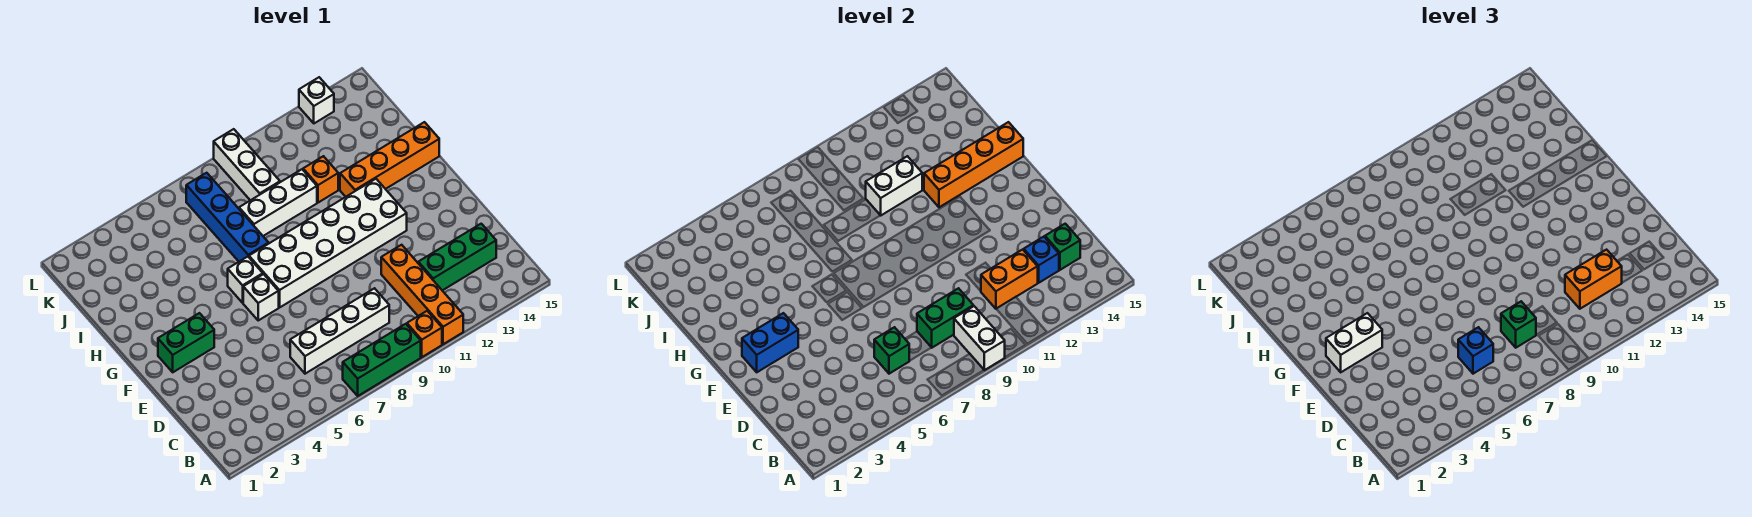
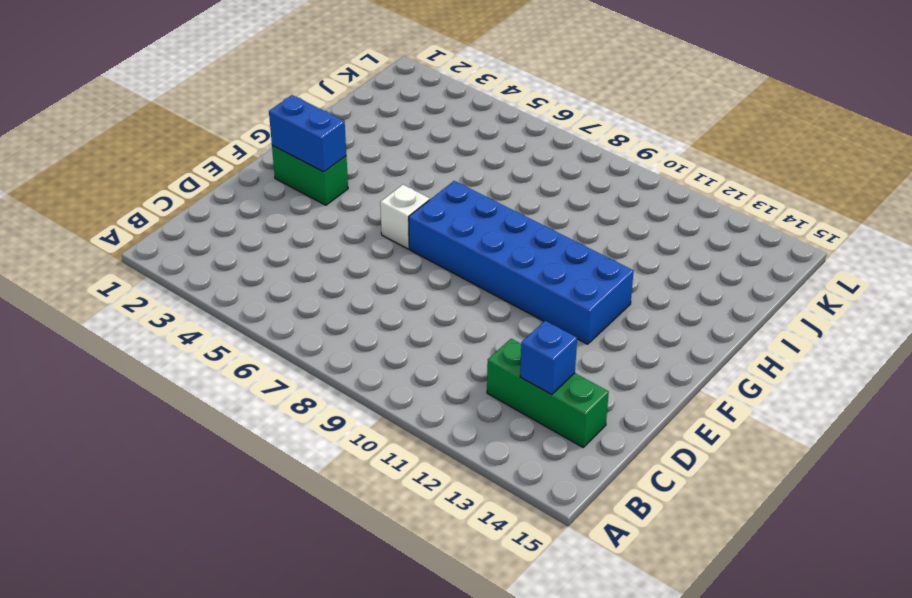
blue 2x6 brick [409,181,634,344] -> white 2x6 brick [249,179,407,307]
none -> green 1x3 brick [343,324,421,396]
none -> orange 1x1 brick [407,311,442,357]
none -> orange 1x4 brick [381,245,463,344]

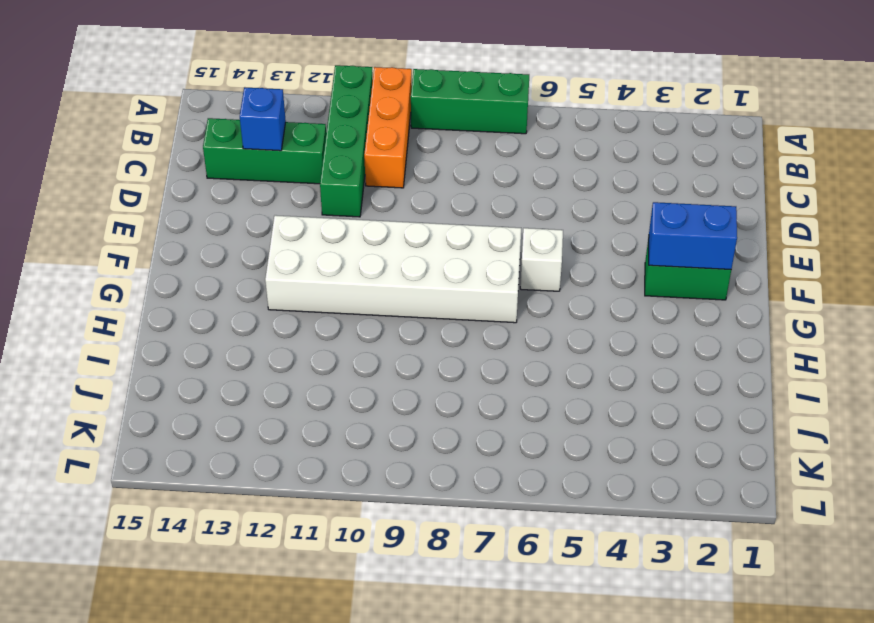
orange 1x3 brick [364,67,412,188] -> orange 1x1 brick [407,311,442,357]
green 1x4 brick [320,65,373,217] -> orange 1x4 brick [381,245,463,344]
none -> white 1x4 brick [290,288,389,374]
none -> white 1x1 brick [228,257,263,303]
none -> blue 1x4 brick [186,173,269,261]

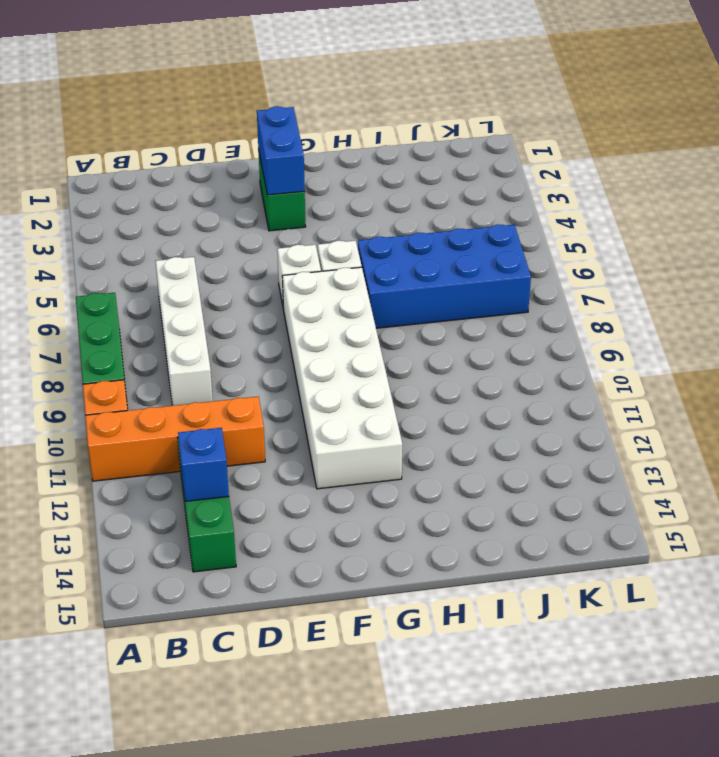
blue 2x4 brick [358,225,531,328] -> blue 1x4 brick [186,173,269,261]
none -> orange 1x4 brick [340,122,439,197]
none -> white 1x3 brick [239,169,317,236]
none -> orange 1x1 brick [303,156,338,203]

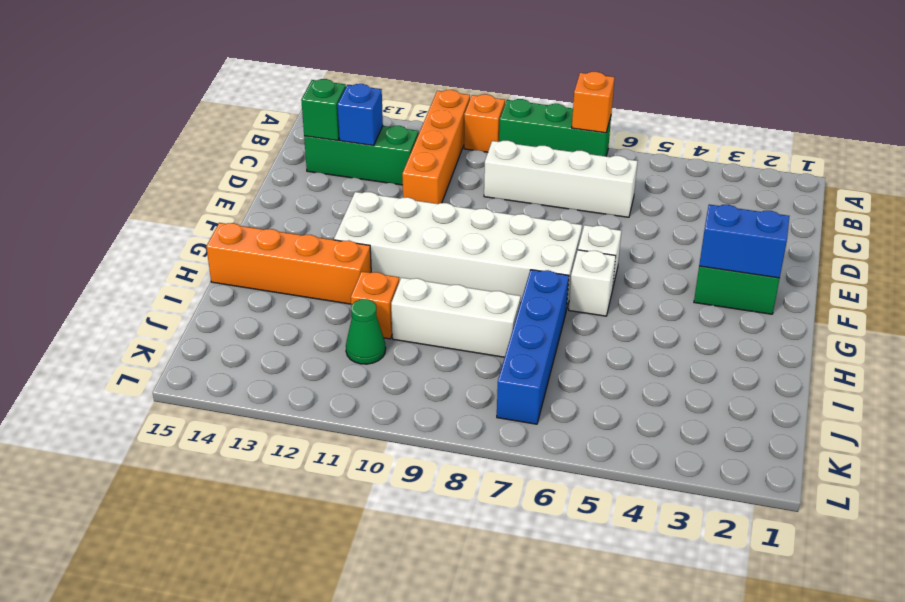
orange 1x1 brick [572,72,615,133] -> none
green 1x1 cone [346,299,386,364] -> none
none -> white 1x3 brick [214,129,280,200]
none -> white 1x1 brick [299,77,334,123]
none -> white 1x2 brick [954,306,1005,370]

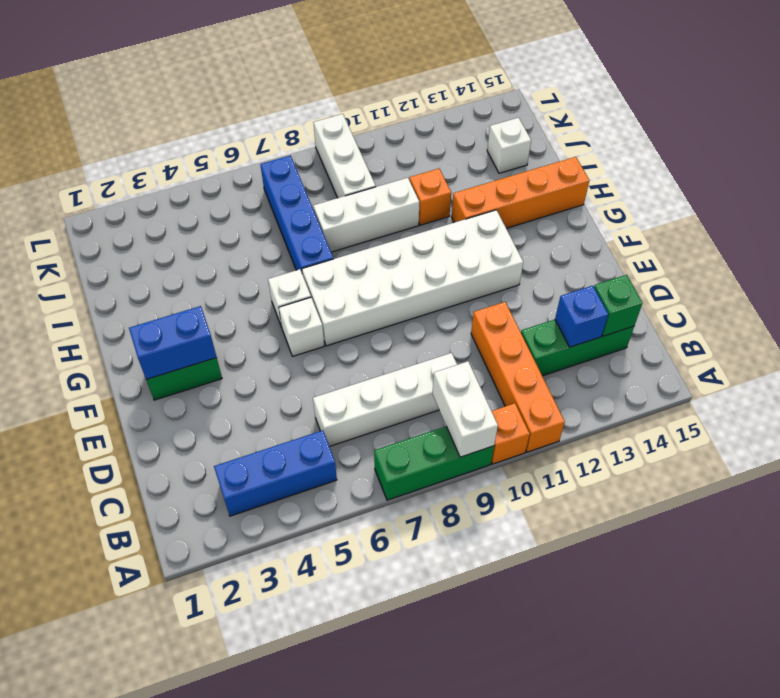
blue 1x3 brick [214,430,337,516] -> none
white 1x1 brick [487,118,531,173] -> white 1x1 brick moved to [299,77,334,123]
none -> green 1x1 brick [874,327,909,374]
none -> green 1x2 brick [917,288,973,348]
none -> orange 1x2 brick [981,250,1038,309]

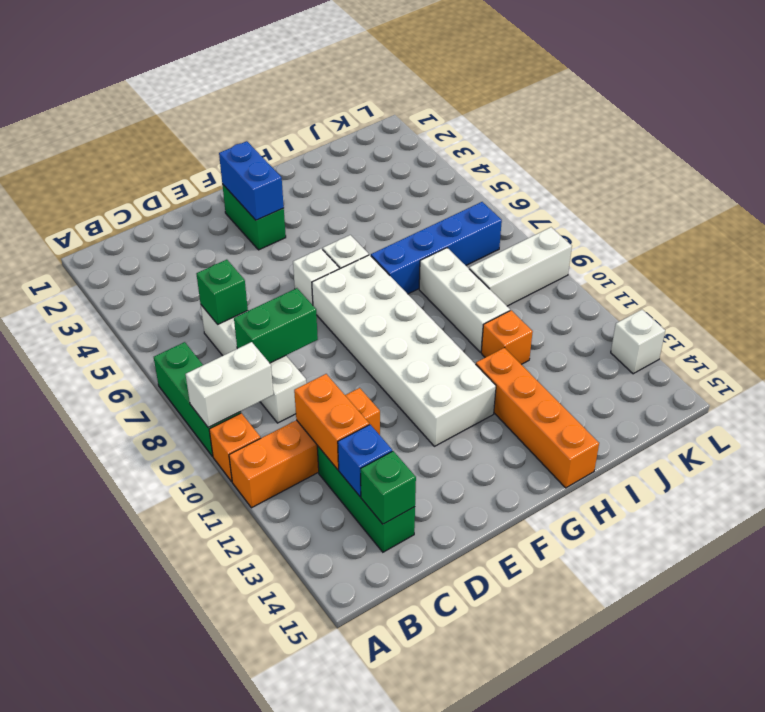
green 1x2 brick [234,288,318,363] -> green 1x2 brick turned to [917,288,973,348]
none -> orange 1x4 brick [924,122,1023,207]
none -> white 1x2 brick [866,156,922,215]
none -> blue 1x1 brick [1458,327,1493,374]

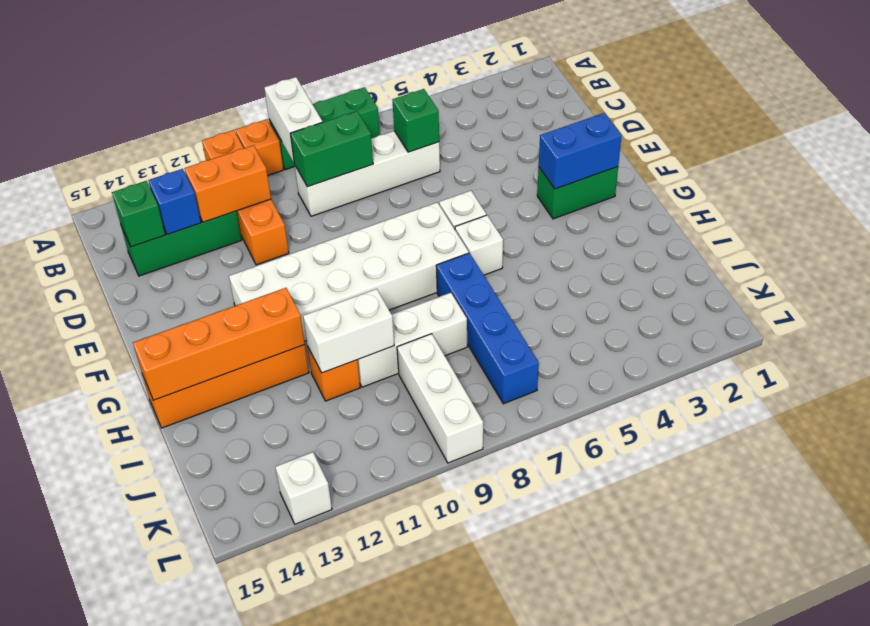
none -> blue 1x1 brick [1458,327,1493,374]
none -> green 1x1 brick [1501,302,1536,348]
none -> orange 1x2 brick [1565,250,1622,309]

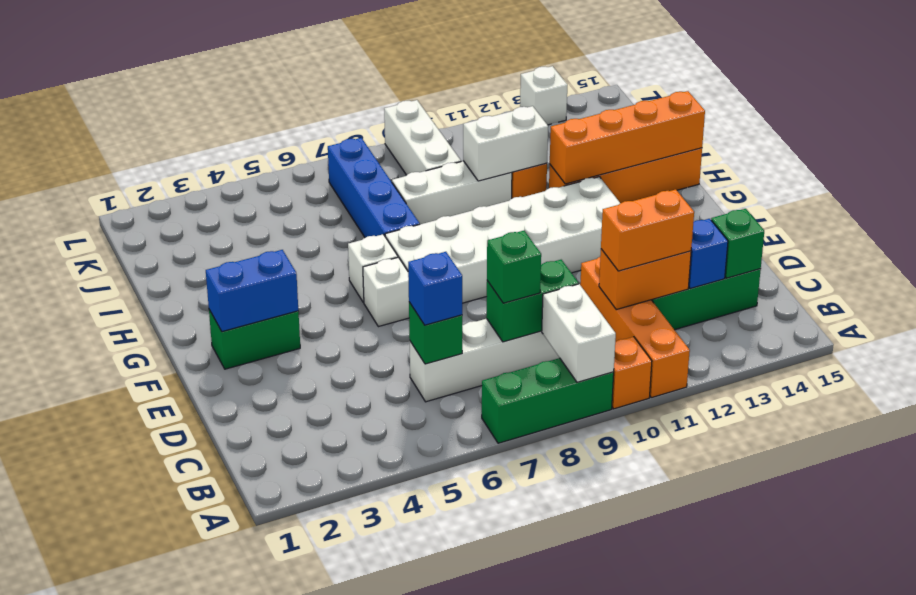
none -> white 1x2 brick [1326,313,1382,372]

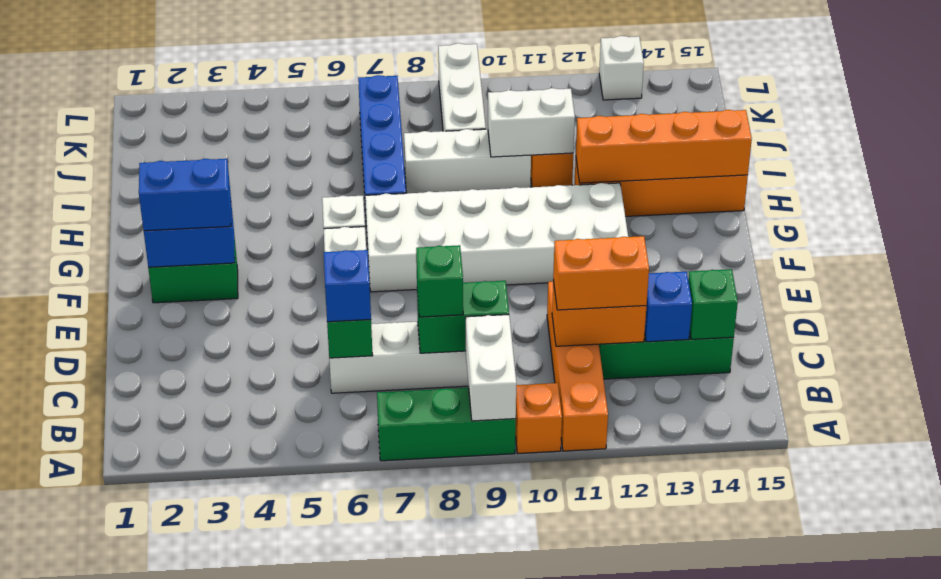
blue 1x2 brick [139,159,231,231] -> white 1x2 brick [1326,313,1382,372]

